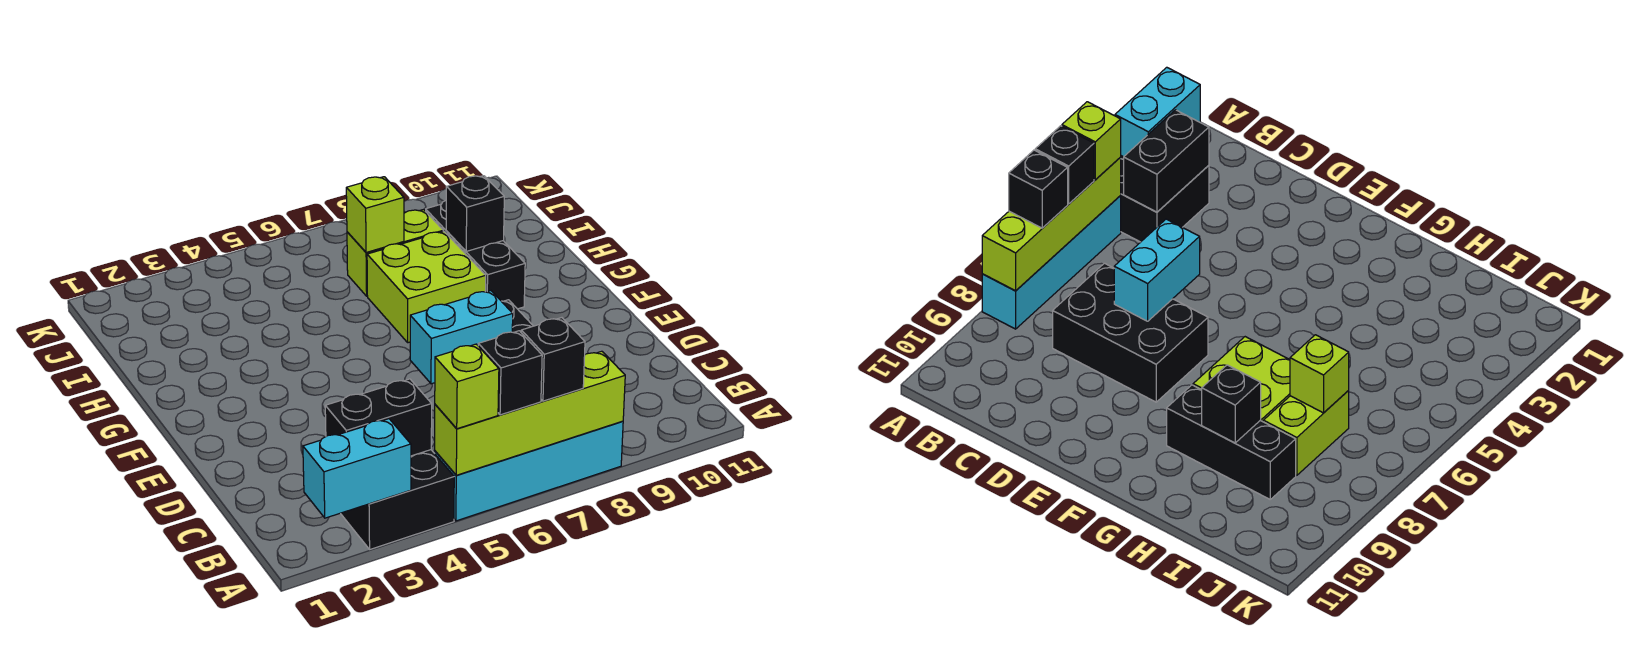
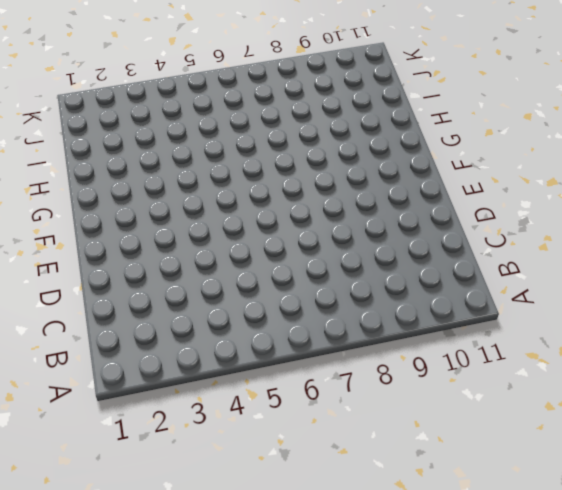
none -> black 2x2 brick [341,450,454,549]
none -> cyan 1x4 brick [435,421,623,521]
none -> black 2x3 brick [1053,263,1208,402]

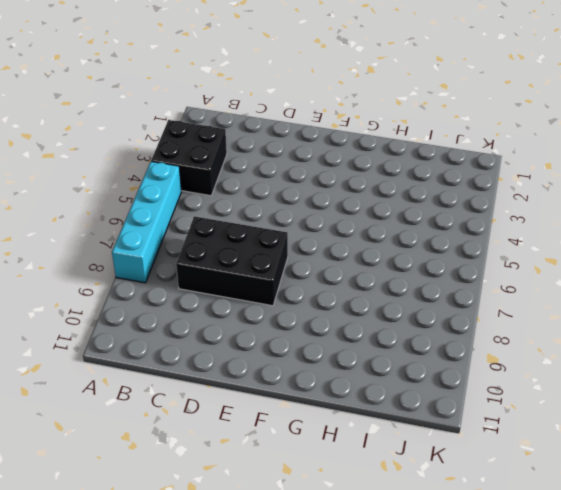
none -> lime 2x2 brick [367,231,486,343]
none -> black 1x3 brick [426,201,525,309]
none -> lime 1x2 brick [347,210,443,296]

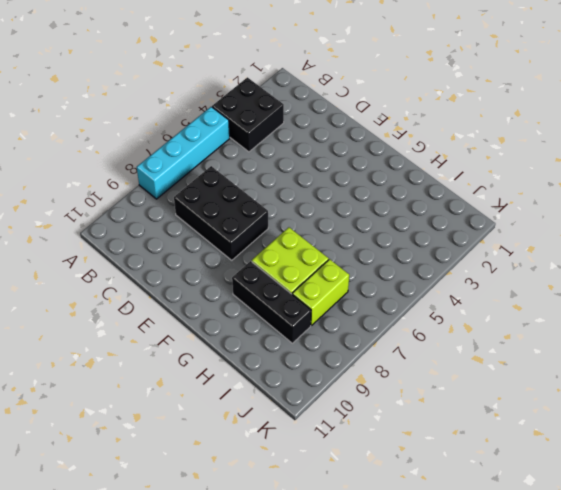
none -> cyan 1x2 brick [303,419,411,518]
none -> lime 1x4 brick [435,351,625,475]
none -> black 1x2 brick [325,379,432,456]

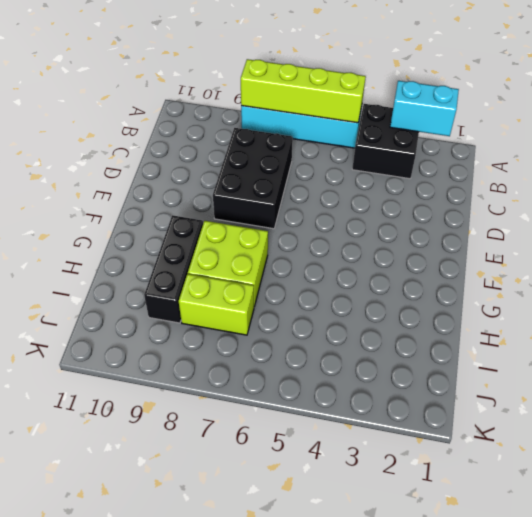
none -> black 1x2 brick [325,379,432,456]
none -> cyan 1x2 brick [410,291,513,384]
none -> black 1x1 brick [446,176,504,251]

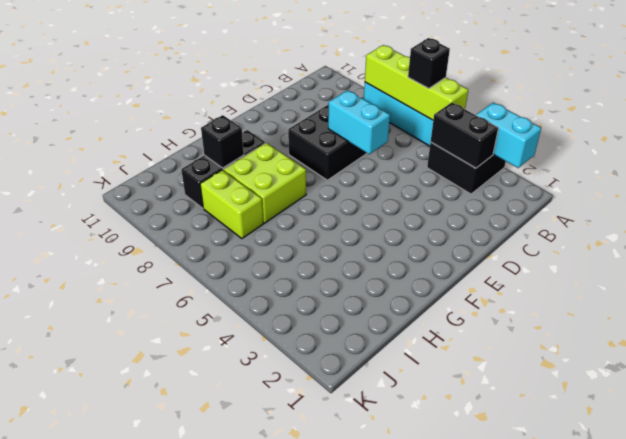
none -> lime 1x1 brick [346,177,404,252]
none -> lime 1x1 brick [435,344,499,429]
none -> black 1x1 brick [521,318,585,401]

